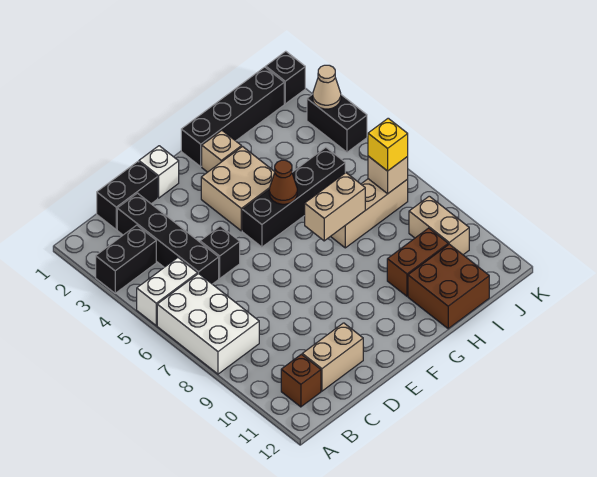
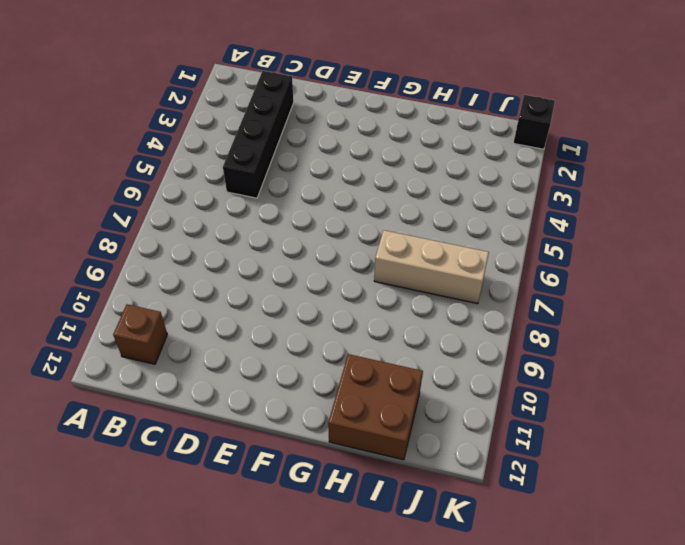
none -> black 1x2 brick [96,225,156,293]
none -> white 1x2 brick [137,258,198,326]
none -> white 2x3 brick [157,273,259,374]

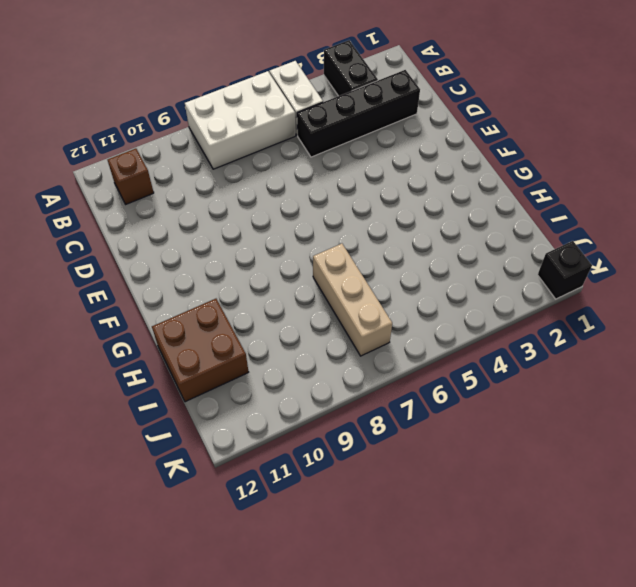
none -> black 1x2 brick [97,162,158,229]
none -> tan 1x2 brick [302,323,363,391]
none -> black 1x1 brick [200,226,240,278]

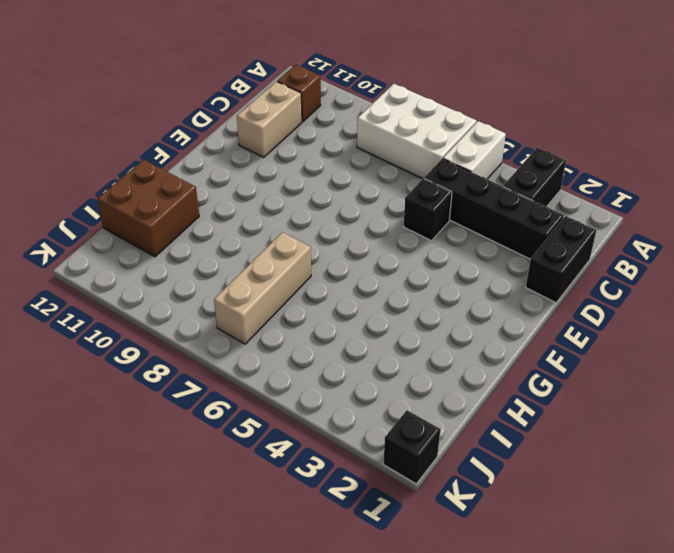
none -> white 1x1 brick [139,146,179,198]
none -> tan 2x2 brick [201,147,275,231]
none -> black 1x4 brick [242,147,345,247]

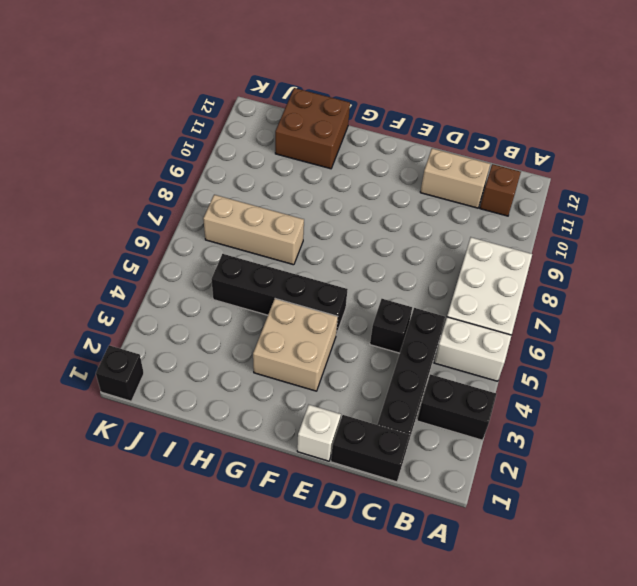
none -> black 1x4 brick [181,67,284,167]
none -> tan 1x1 brick [202,131,241,172]
none -> brown 1x2 brick [387,228,448,296]

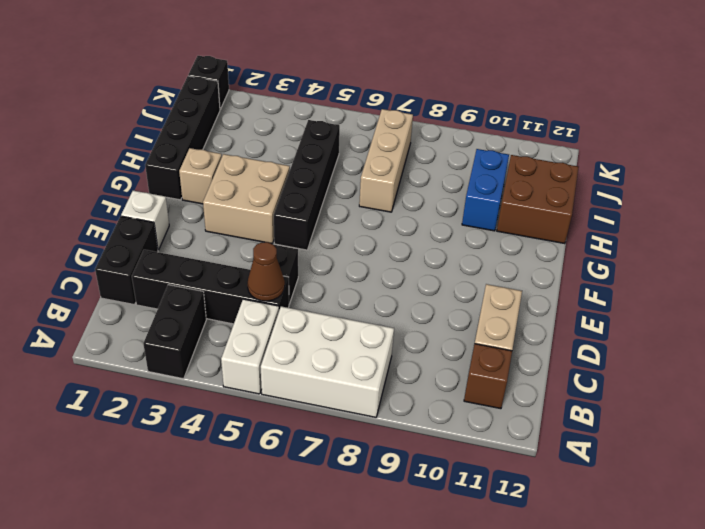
brown 1x1 cone [248,242,285,301] -> brown 1x1 cone moved to [269,160,297,204]
blue 1x2 brick [462,149,509,231] -> brown 1x2 brick [387,228,448,296]
none -> tan 1x2 brick [409,196,469,255]
none -> black 1x2 brick [307,94,367,152]
none -> tan 1x2 brick [305,173,365,241]

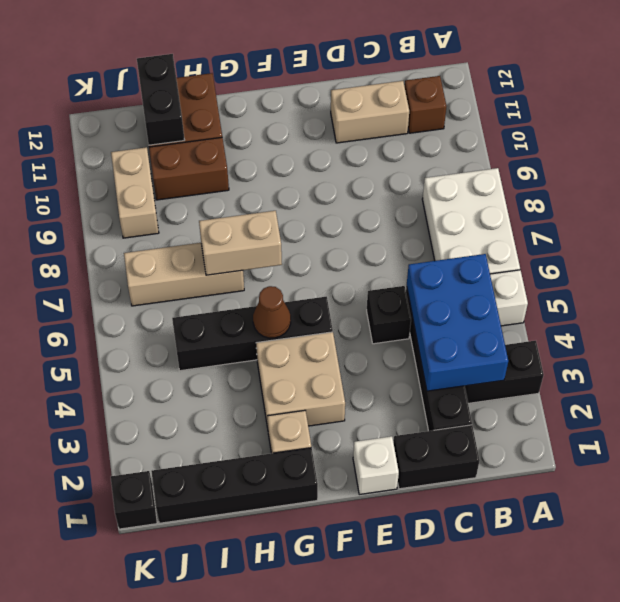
blue 2x3 brick [407,254,508,391] -> none
black 1x2 brick [137,54,185,145] -> black 1x2 brick moved to [307,94,367,152]
none -> tan 1x1 brick [368,156,408,194]
none -> tan 1x1 cone [313,65,341,109]
none -> yellow 1x1 brick [368,118,408,171]

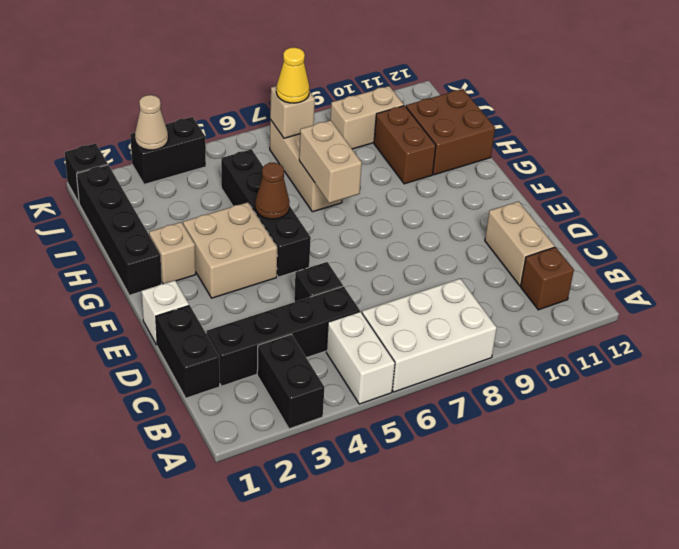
yellow 1x1 cone [276,47,309,103] -> yellow 1x1 brick [368,118,408,171]

